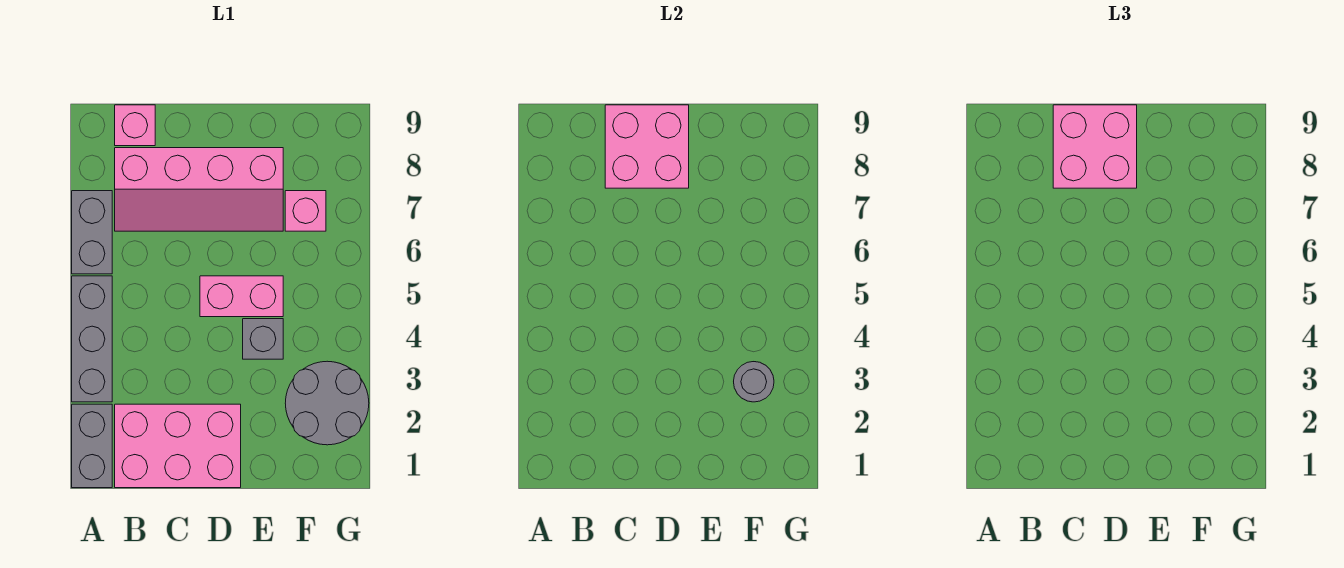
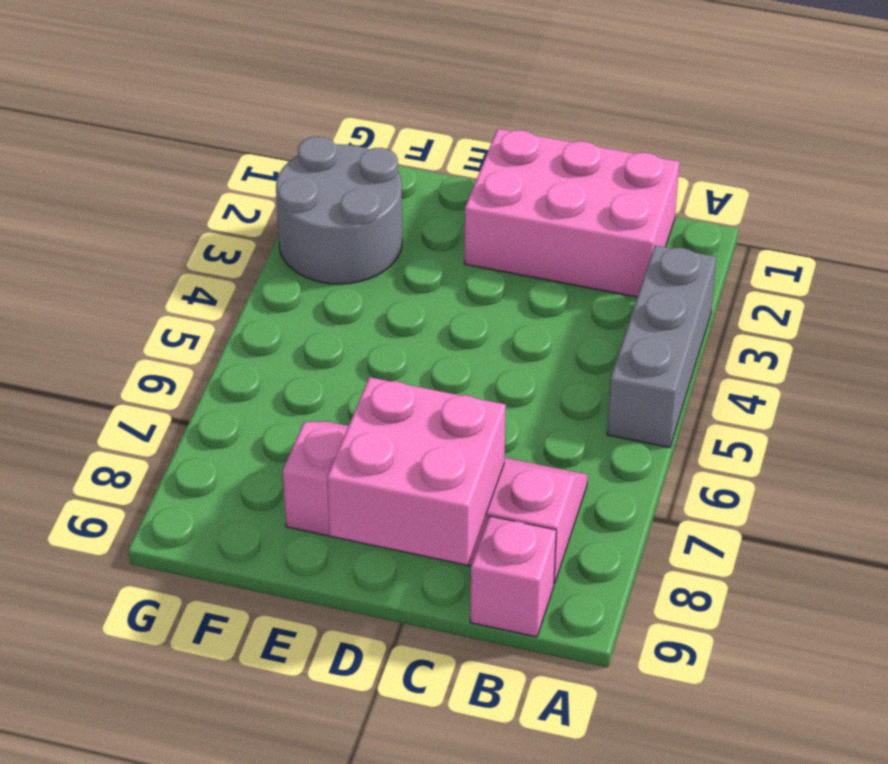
none -> grey 1x2 brick [72,404,112,488]
none -> grey 1x2 brick [72,191,112,274]
none -> pink 1x2 brick [200,276,283,317]

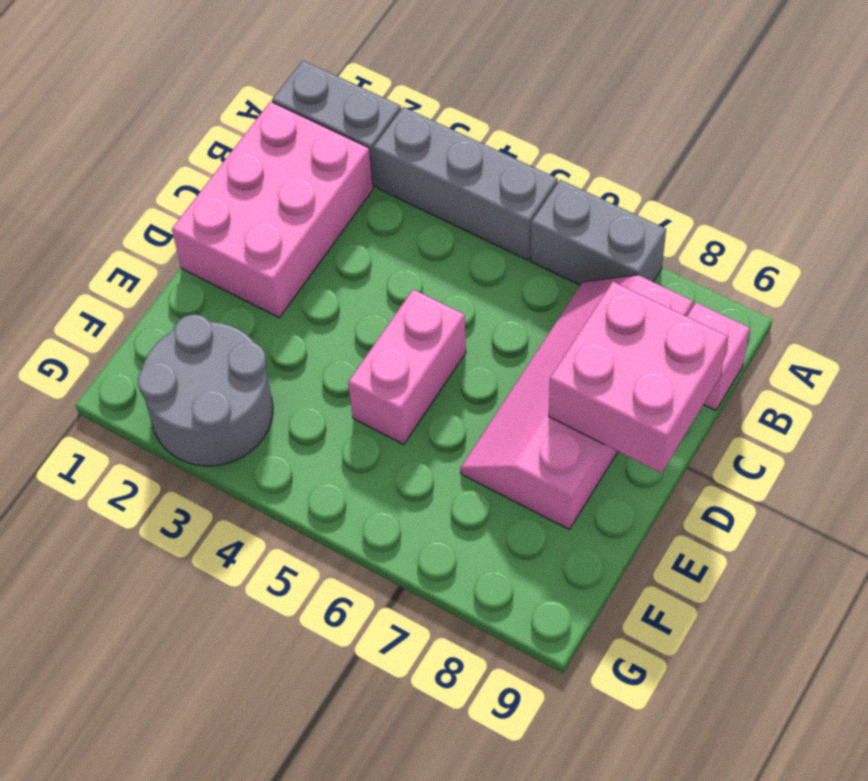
none -> grey 1x1 brick [243,319,283,359]
none -> pink 1x1 brick [285,191,326,231]
none -> grey 1x1 round brick [734,362,774,402]

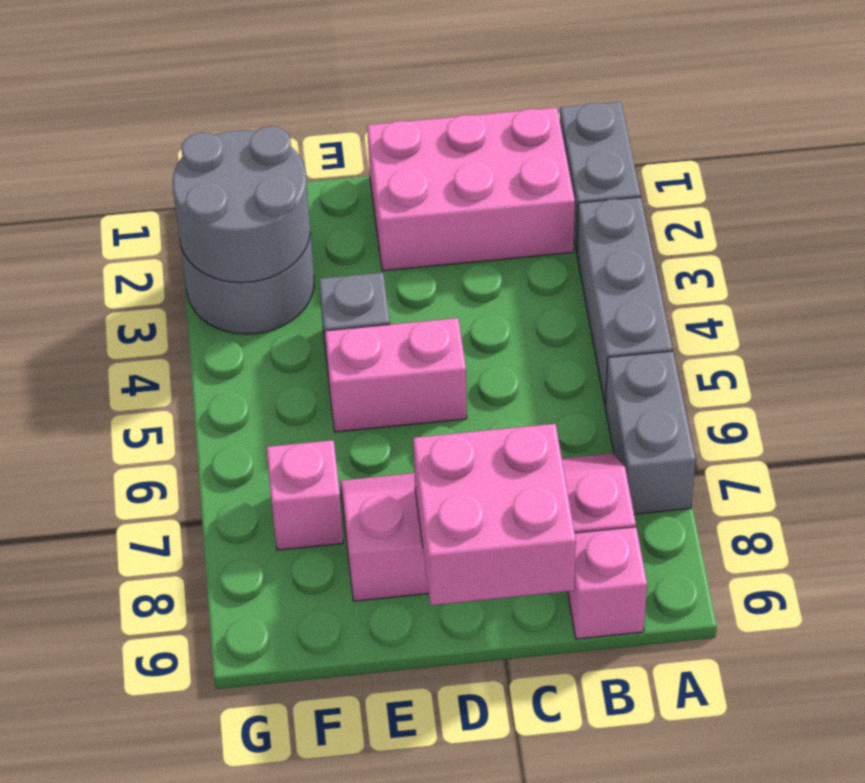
grey 2x2 round brick [173,126,310,283] -> grey 1x1 round brick [734,362,774,402]
none -> pink 2x2 brick [1053,105,1137,188]

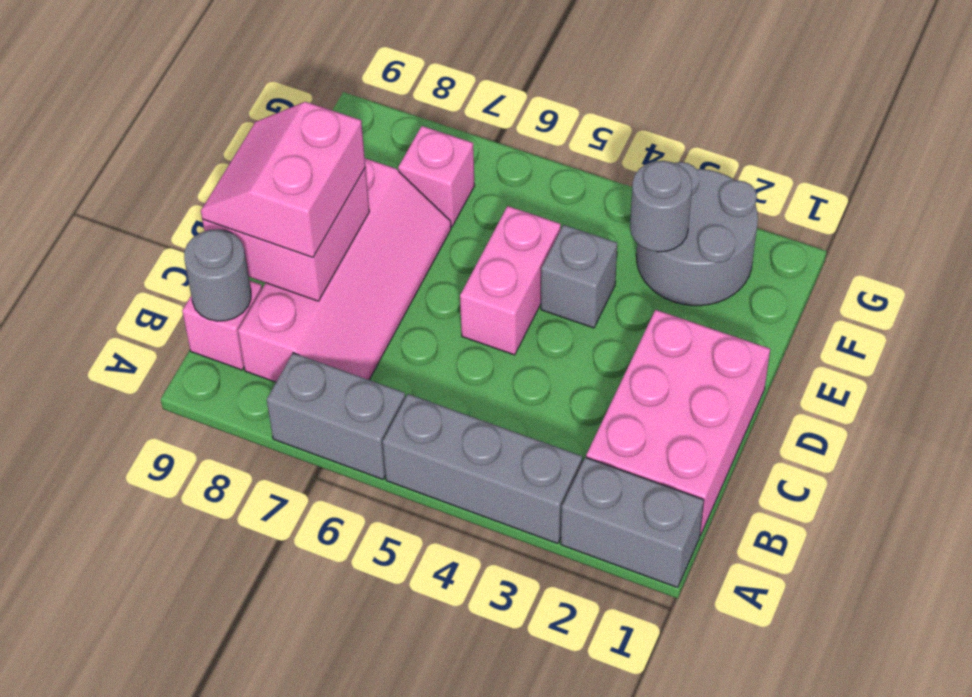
grey 1x1 round brick [184,229,251,321] -> none
pink 2x2 slope [201,102,365,257] -> pink 2x2 brick [1053,105,1137,188]

